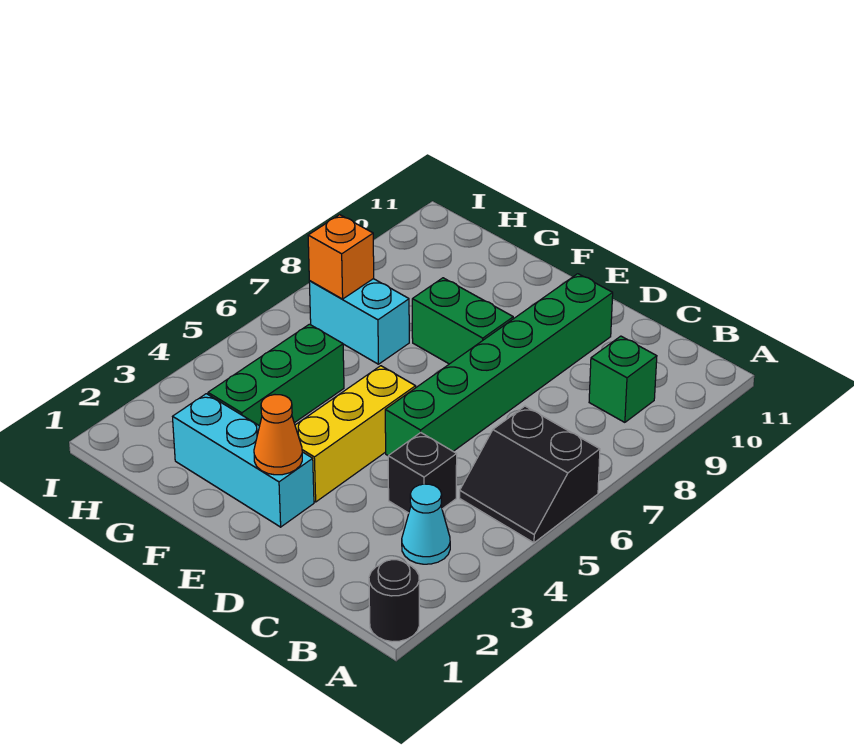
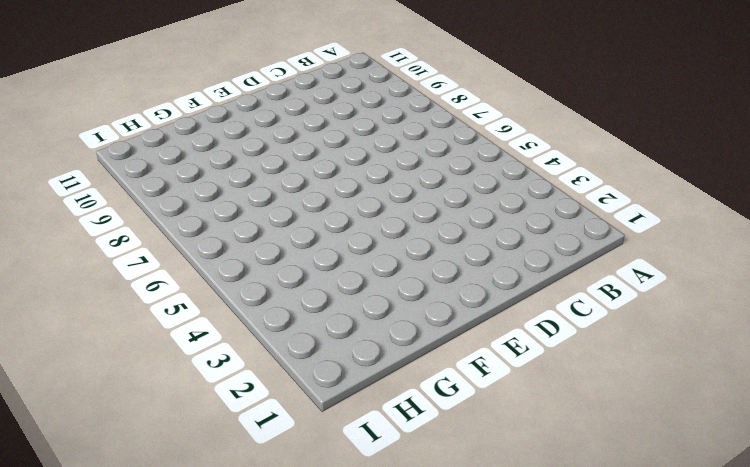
none -> black 1x1 round brick [369,560,419,642]
none -> black 2x2 slope [460,406,600,543]
none -> cyan 1x1 cone [402,484,450,564]

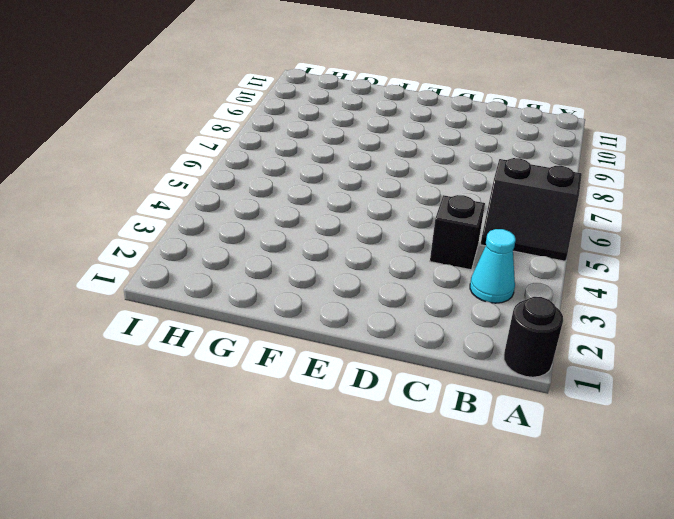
none -> green 1x1 brick [589,336,657,422]
none -> green 1x6 brick [385,274,613,456]
none -> cyan 1x3 brick [173,394,314,527]

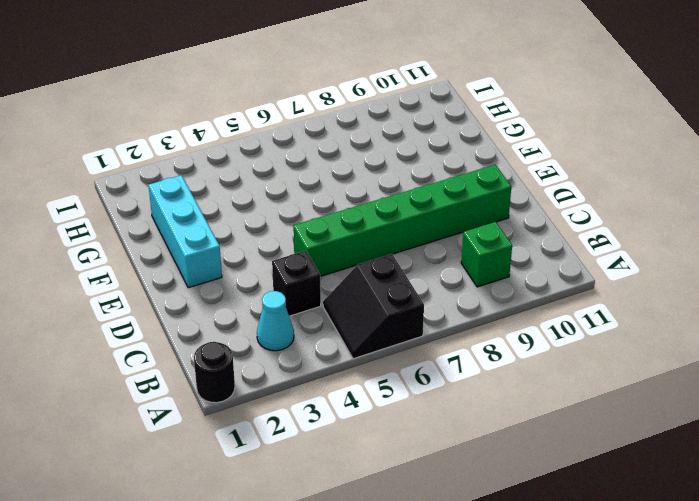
none -> yellow 1x3 brick [295,366,416,502]
none -> green 1x2 brick [412,278,513,364]
none -> green 1x3 brick [208,324,344,426]

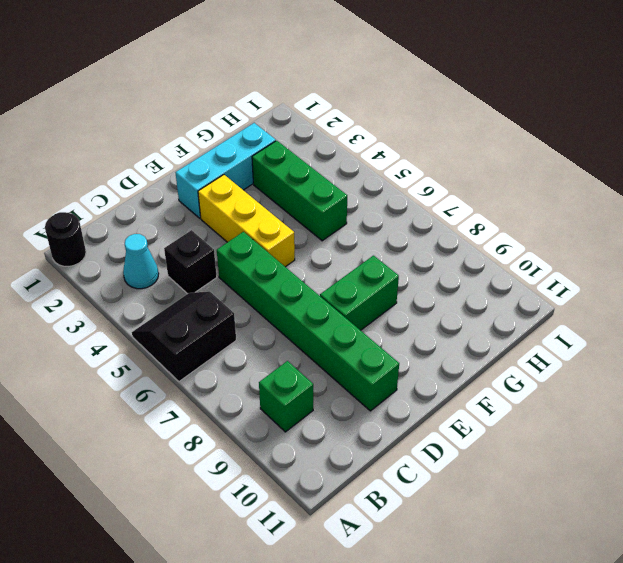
none -> cyan 1x2 brick [309,279,409,364]
none -> orange 1x1 cone [254,395,302,475]
none -> orange 1x1 brick [308,215,374,299]

